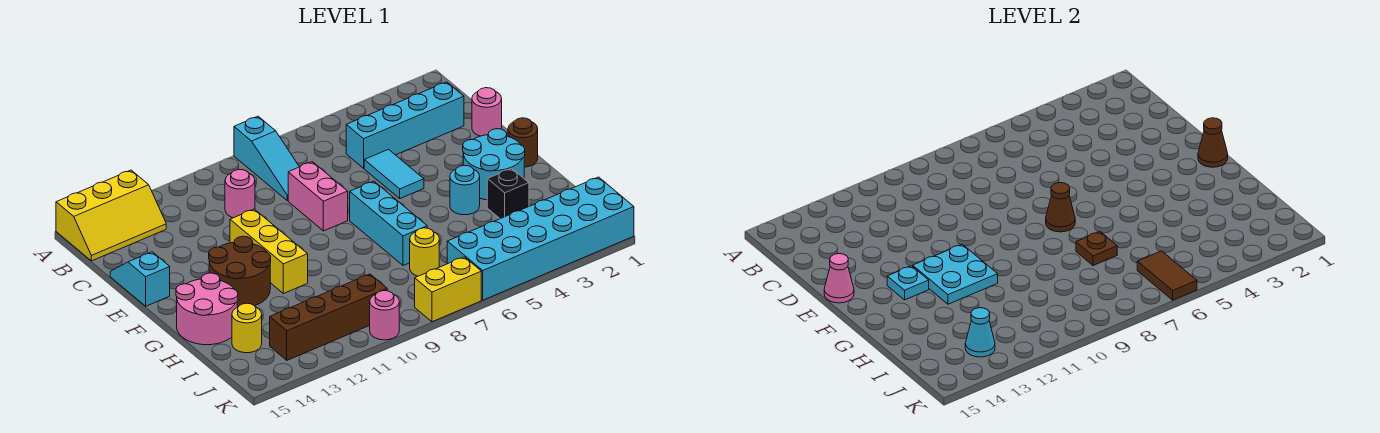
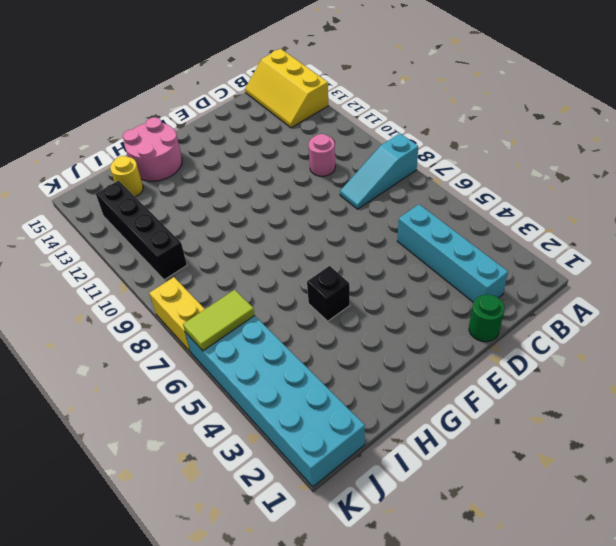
green 1x1 round brick [469,295,504,342] -> pink 1x1 round brick [472,88,502,136]
black 1x1 brick [307,266,350,321] -> black 1x1 brick moved to [487,168,529,219]
lime 1x2 tile [183,290,255,351] -> brown 1x2 tile [1137,251,1197,300]
black 1x4 brick [96,181,187,280] -> brown 1x4 brick [270,274,387,360]
none -> cyan 1x2 tile [364,149,424,198]
none -> pink 1x2 brick [288,162,348,231]
none -> cyan 1x2 slope [110,252,170,306]
none -> yellow 1x3 brick [230,209,308,294]

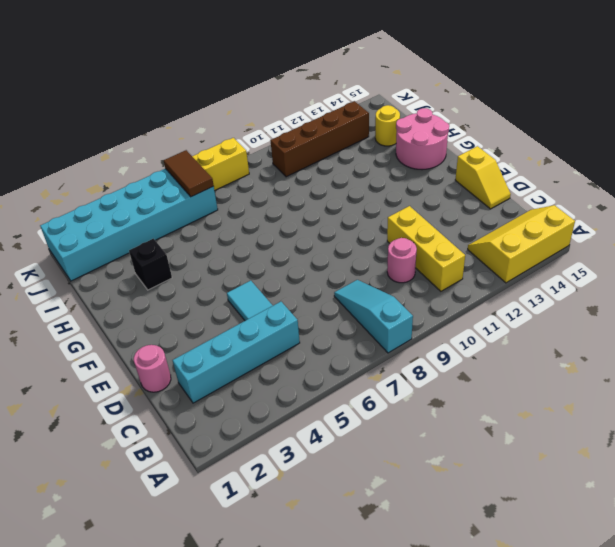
yellow 1x3 brick [387,206,465,291] -> yellow 1x3 brick moved to [230,209,308,294]
yellow 1x2 slope [455,146,511,209] -> cyan 1x2 slope [110,252,170,306]
none -> pink 1x2 brick [288,162,348,231]
none -> brown 1x1 round brick [508,118,538,167]
none -> cyan 2x2 round brick [463,129,525,200]
none -> cyan 1x3 brick [350,181,427,266]

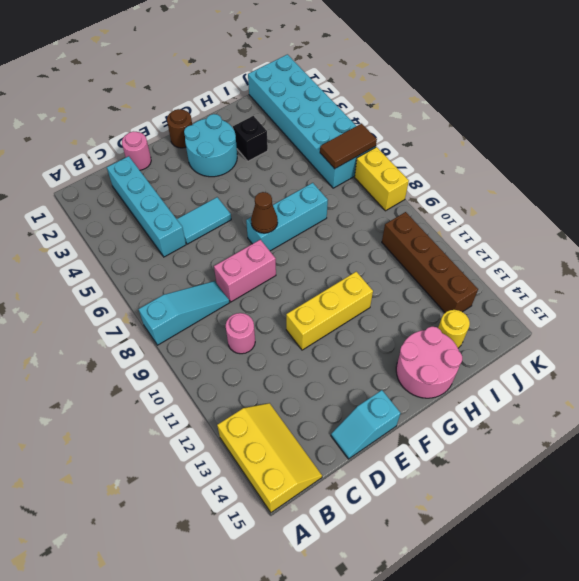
none -> brown 2x2 round brick [209,236,271,307]
none -> cyan 1x1 round brick [450,165,480,215]
none -> yellow 1x1 round brick [410,228,439,276]
none -> pink 1x1 round brick [370,291,399,340]

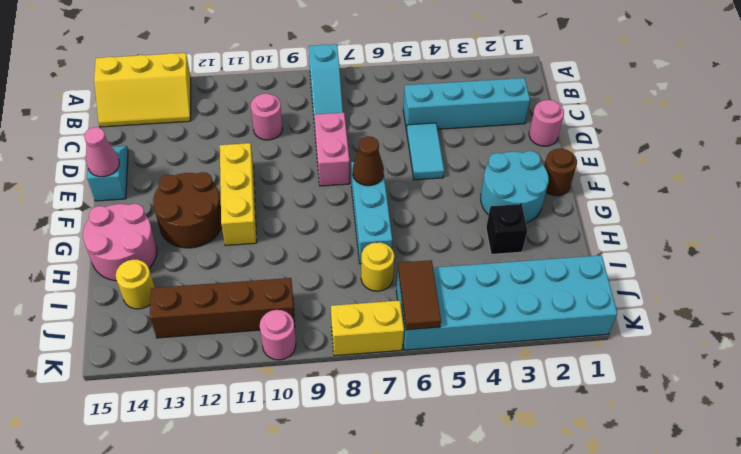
none -> cyan 1x1 round brick [450,165,480,215]
none -> brown 1x1 cone [1198,118,1228,167]
none -> cyan 2x2 plate [913,244,998,304]
none -> cyan 1x1 plate [887,266,929,300]

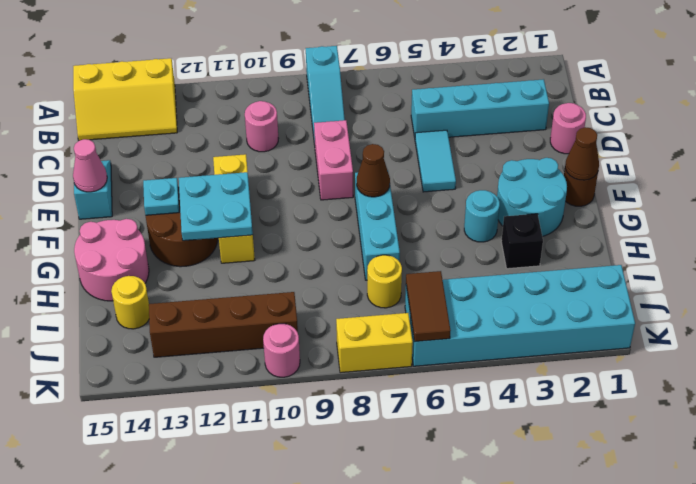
none -> brown 1x1 plate [1076,232,1117,266]
none -> cyan 1x1 cone [965,308,995,357]

